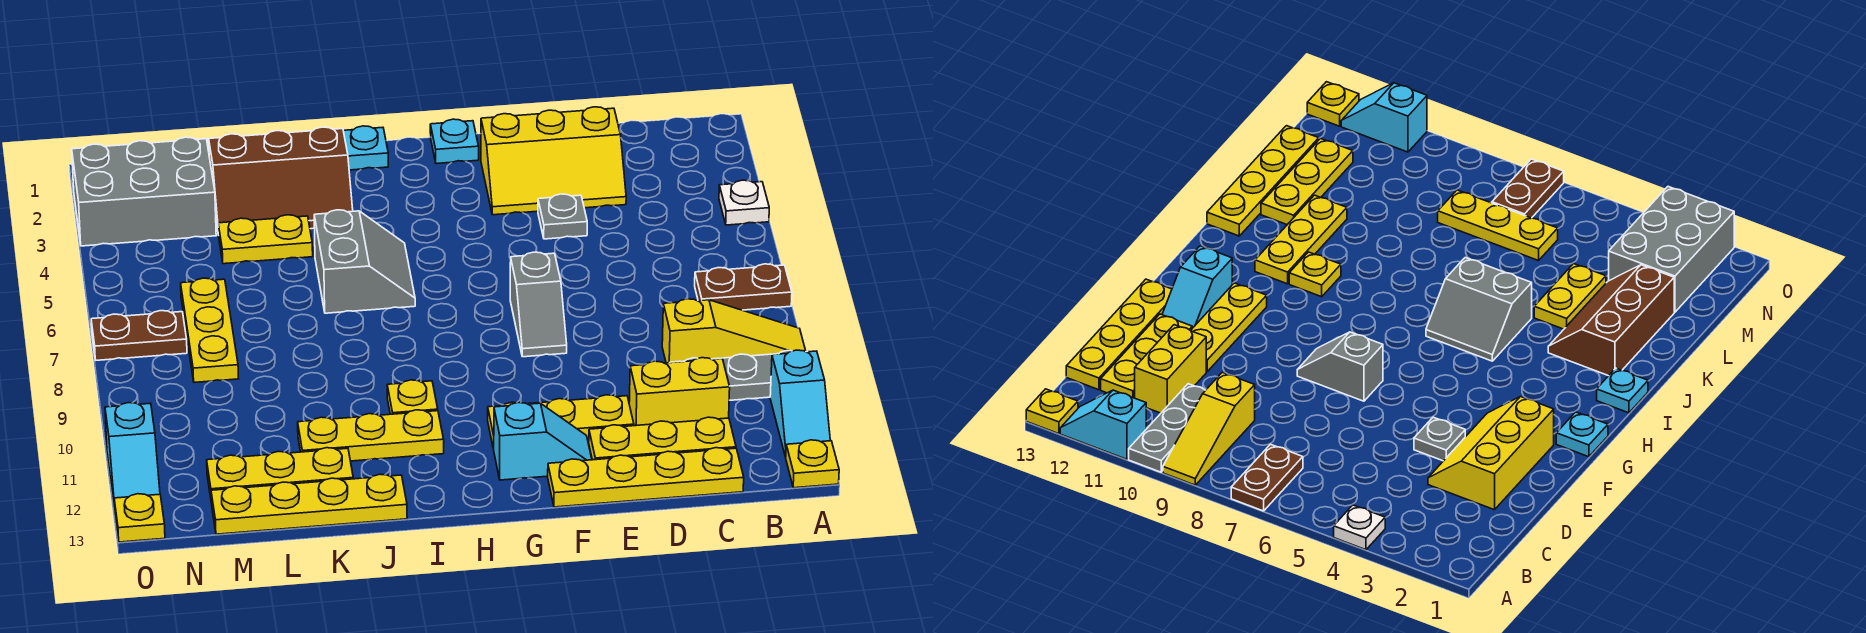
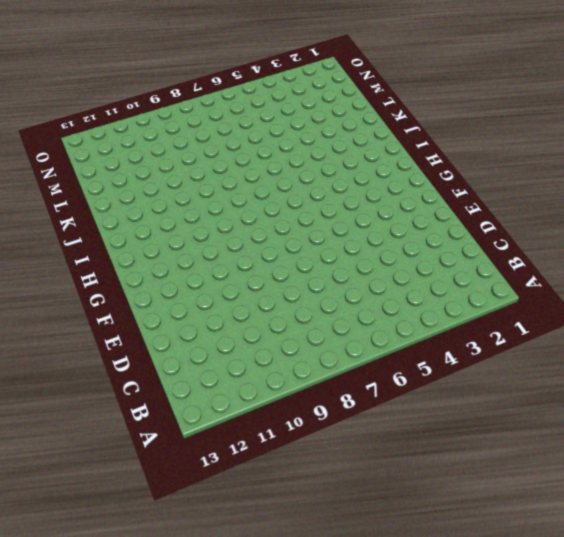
none -> white 1x1 plate [719,180,769,225]
none -> brown 1x2 plate [695,264,792,310]
none -> yellow 1x3 slope [662,299,806,363]

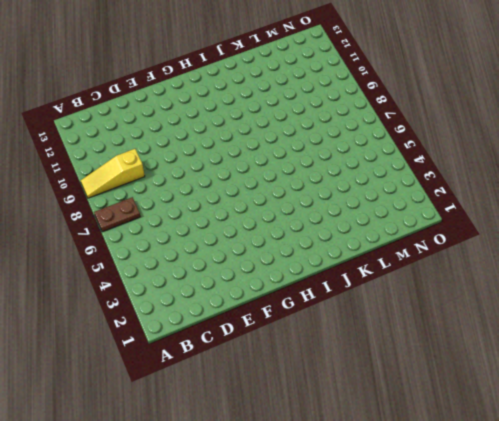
none -> white 1x1 plate [719,180,769,225]
none -> grey 1x3 plate [670,350,808,400]
none -> cyan 1x2 slope [770,350,830,457]

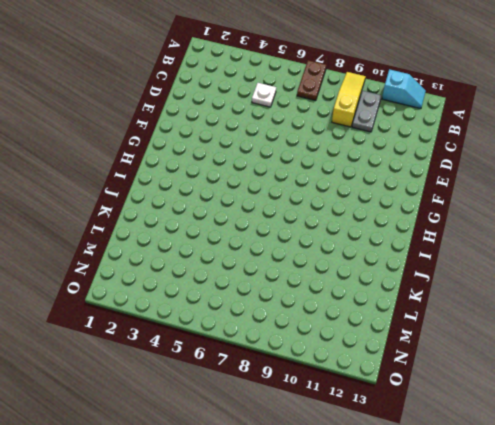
grey 1x2 plate [352,91,381,132] -> grey 1x3 plate [670,350,808,400]
white 1x1 plate [252,83,276,107] -> white 1x1 plate moved to [719,180,769,225]
none -> yellow 1x1 plate [786,440,839,488]
none -> yellow 1x2 brick [629,358,730,426]
none -> yellow 1x3 plate [589,417,736,460]

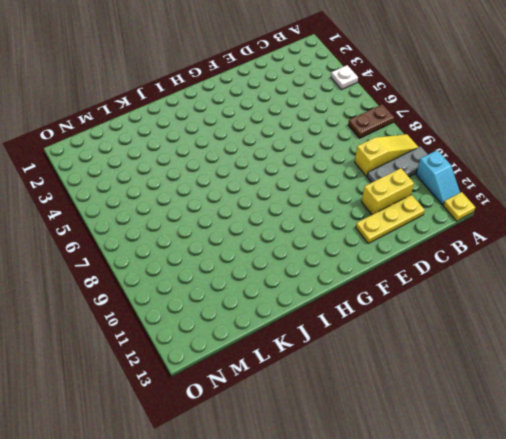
none -> yellow 1x4 plate [548,448,744,507]
none -> yellow 2x3 slope [481,107,626,215]
none -> grey 1x1 plate [538,194,587,239]

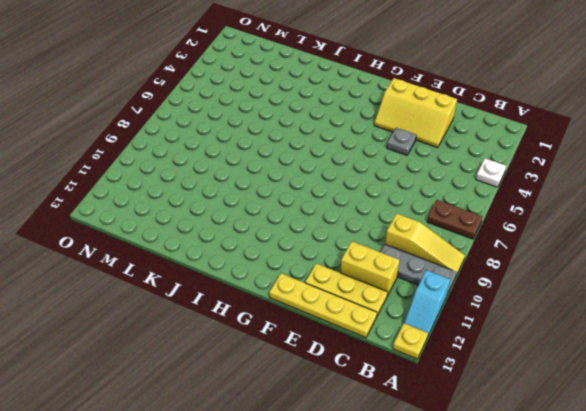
none -> yellow 1x3 plate [488,395,634,449]
none -> grey 1x2 slope [510,252,567,357]
none -> cyan 1x2 slope [494,403,592,480]

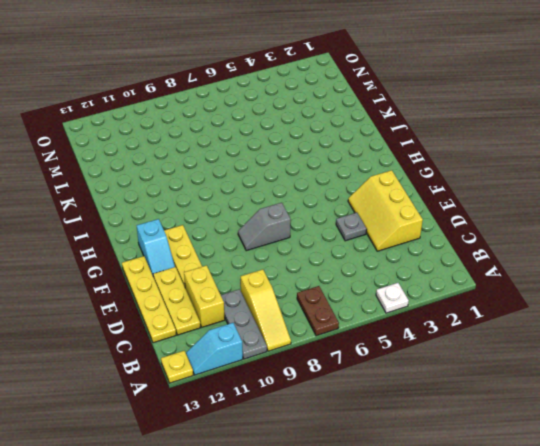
none -> cyan 1x1 plate [430,119,479,164]
none -> cyan 1x1 plate [343,126,388,170]
none -> grey 2x2 slope [314,210,415,313]

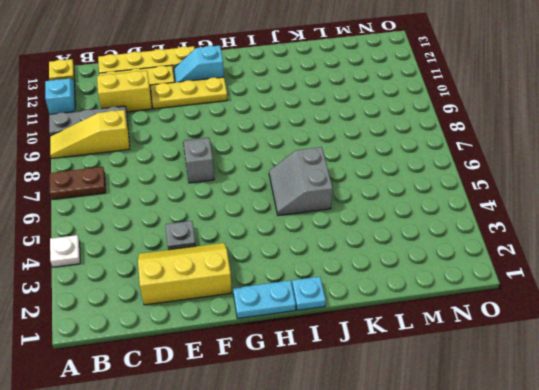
cyan 1x2 plate [233,280,296,319] -> cyan 1x1 plate [430,119,479,164]
none -> yellow 1x1 plate [387,380,438,414]
none -> yellow 1x3 plate [298,410,444,461]
none -> brown 2x3 slope [209,127,353,235]

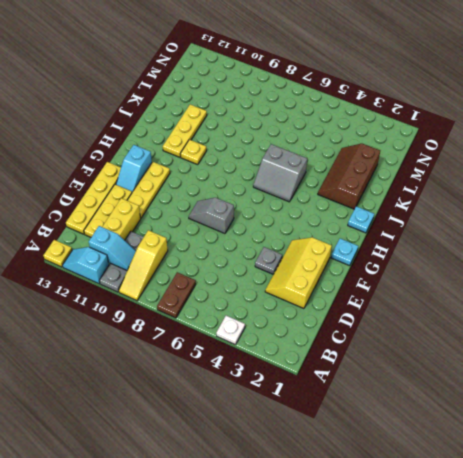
cyan 1x2 slope [89,226,136,270] -> cyan 1x2 slope turned to [105,403,160,509]
none -> yellow 1x4 plate [211,474,407,534]
none -> yellow 1x2 plate [218,215,313,264]
none -> yellow 1x3 plate [207,448,353,503]

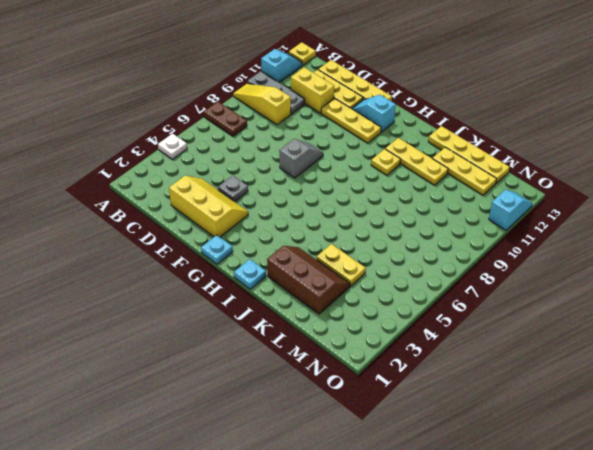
none -> grey 2x2 slope [314,210,415,313]
none -> grey 2x3 brick [72,137,216,246]
none -> yellow 1x3 plate [181,278,239,382]

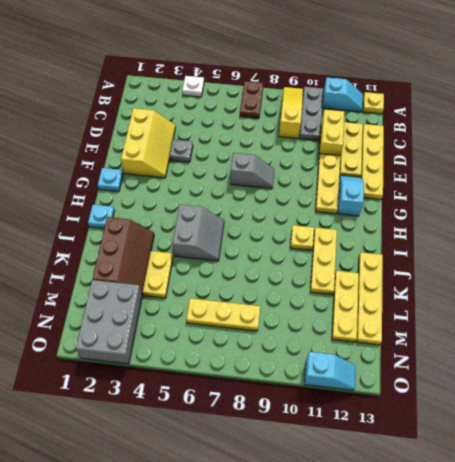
grey 2x2 slope [173,204,224,261] -> grey 2x2 slope turned to [314,210,415,313]
none -> brown 1x2 plate [91,311,187,360]
none -> yellow 1x1 plate [114,494,165,542]

